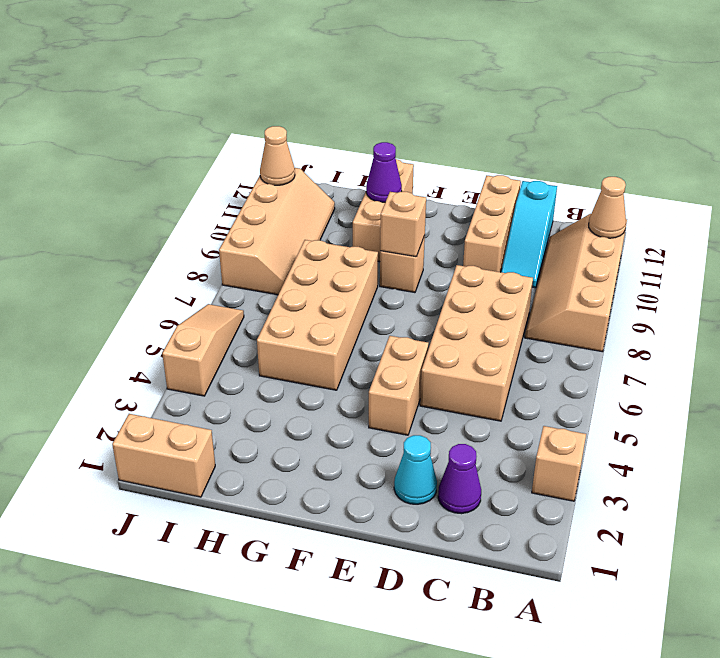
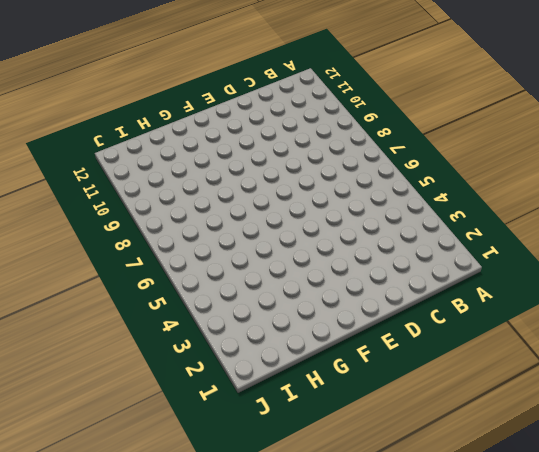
none -> tan 1x1 brick [532,426,586,501]
none -> tan 2x4 slope [525,214,627,352]
none -> purple 1x1 cone [438,444,481,514]

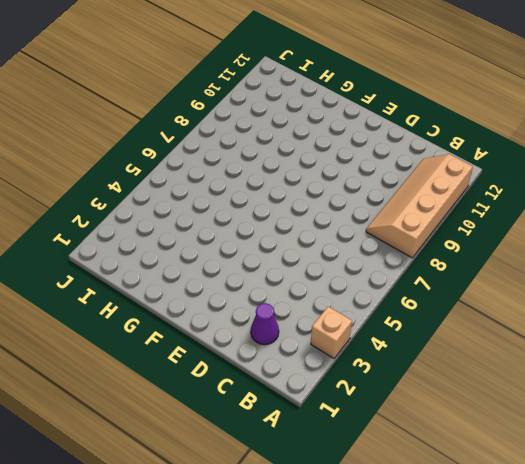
none -> tan 2x4 brick [420,265,533,421]
none -> cyan 1x3 slope [501,181,557,288]
none -> cyan 1x1 cone [394,435,437,504]

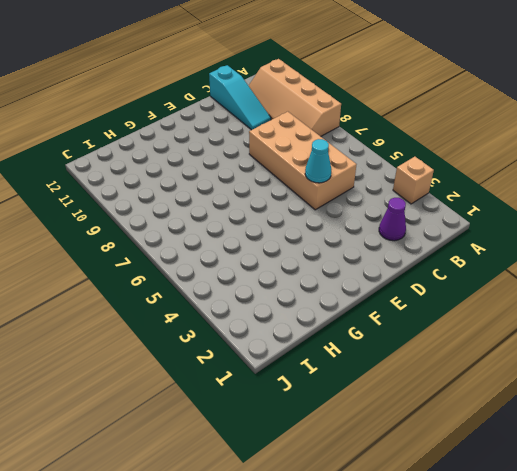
cyan 1x1 cone [305,139,331,183] -> cyan 1x1 cone moved to [394,435,437,504]
none -> tan 1x3 brick [463,175,521,272]
none -> tan 1x2 brick [369,336,429,435]
none -> tan 1x1 brick [380,236,425,293]

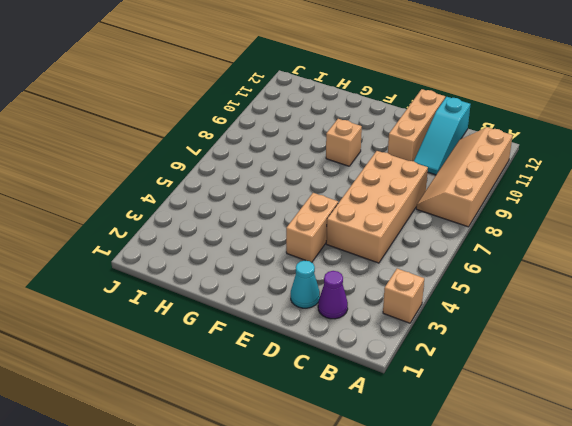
none -> tan 2x4 brick [257,240,378,390]
none -> tan 1x3 brick [353,159,414,262]
none -> tan 1x2 brick [112,414,215,497]

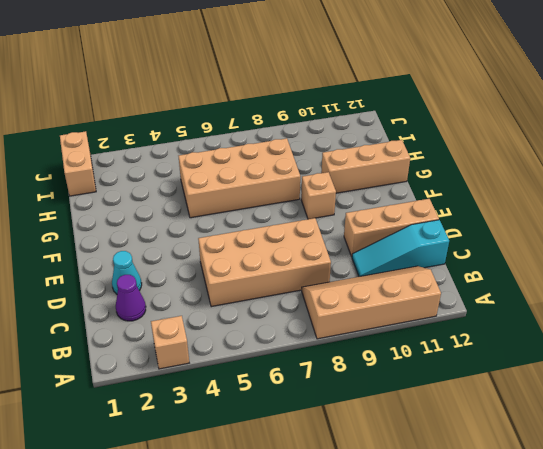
none -> tan 1x2 brick [369,336,429,435]
none -> tan 2x4 slope [219,168,335,295]
none -> tan 1x3 slope [162,304,244,396]

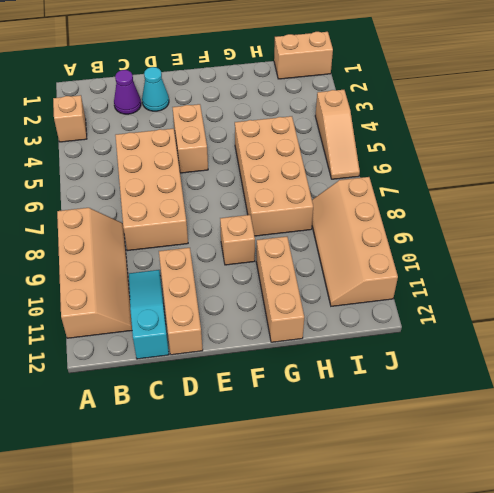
none -> tan 1x1 cone [589,177,626,238]
none -> tan 1x1 brick [380,192,426,257]
none -> purple 1x1 cone [366,142,402,202]

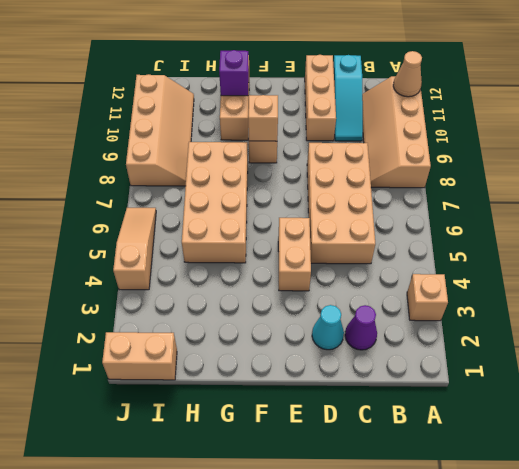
purple 1x1 brick [219,50,249,96] -> purple 1x1 cone [366,142,402,202]
none -> tan 1x1 cone [260,126,295,185]

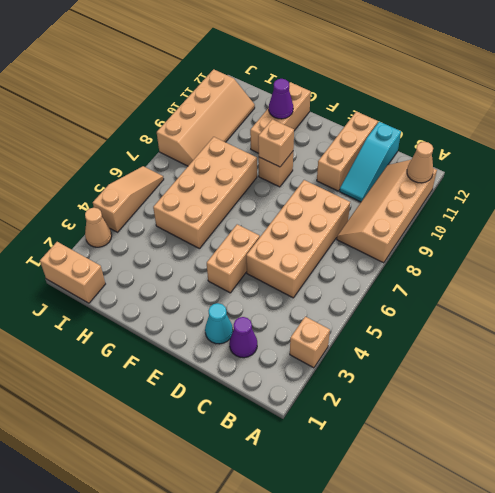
tan 1x1 cone [85,208,112,247] -> tan 1x1 cone moved to [260,126,295,185]

